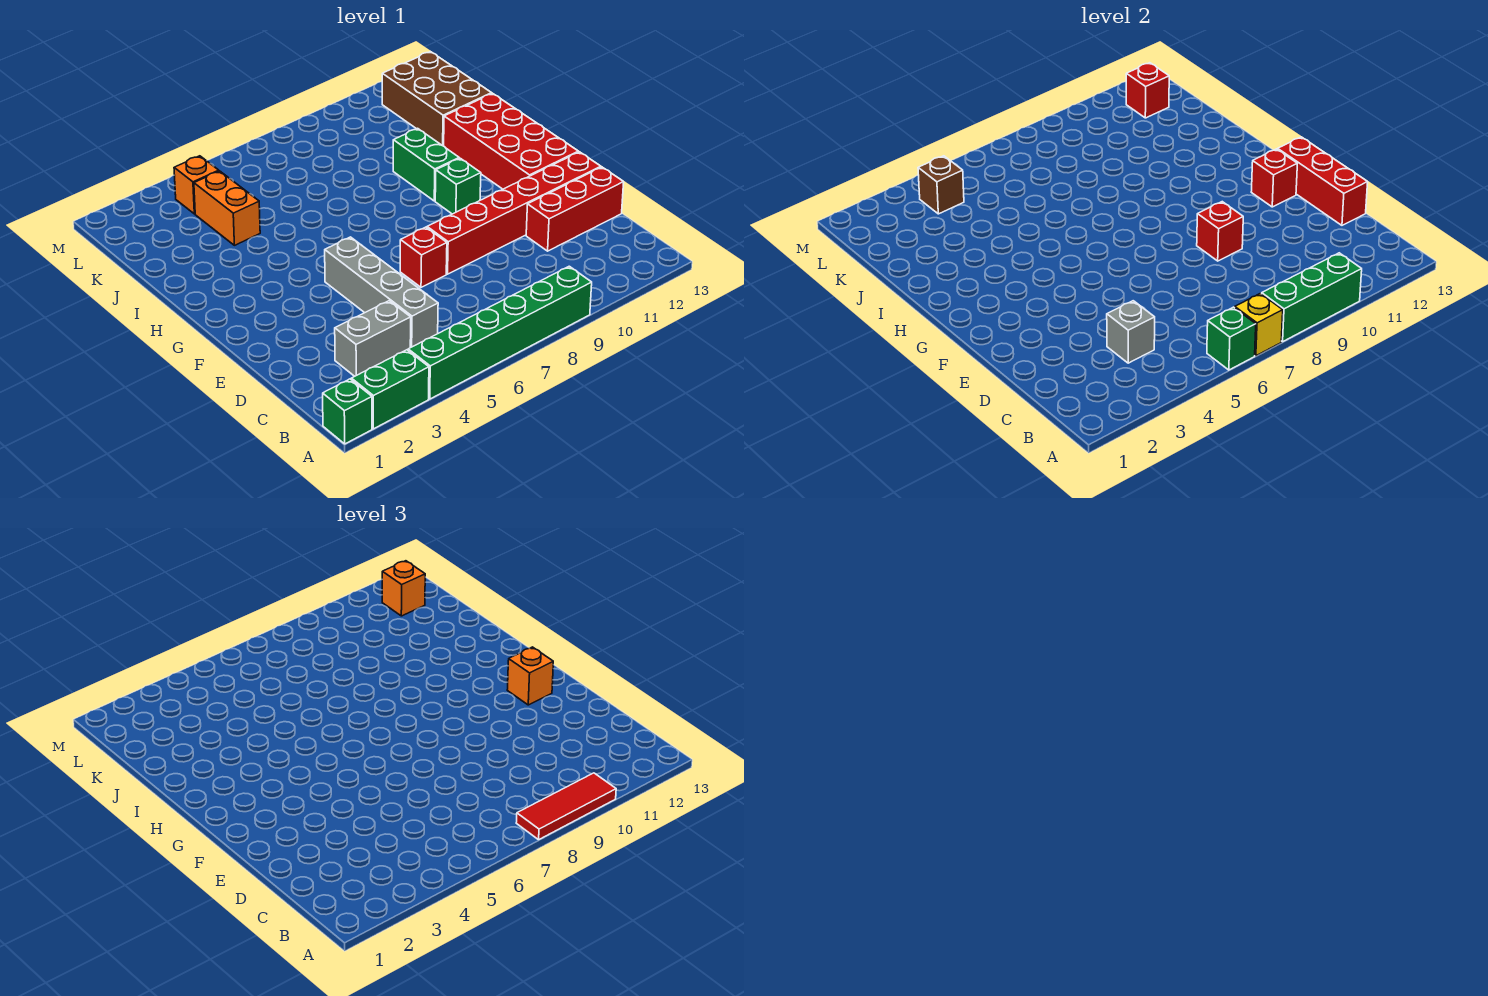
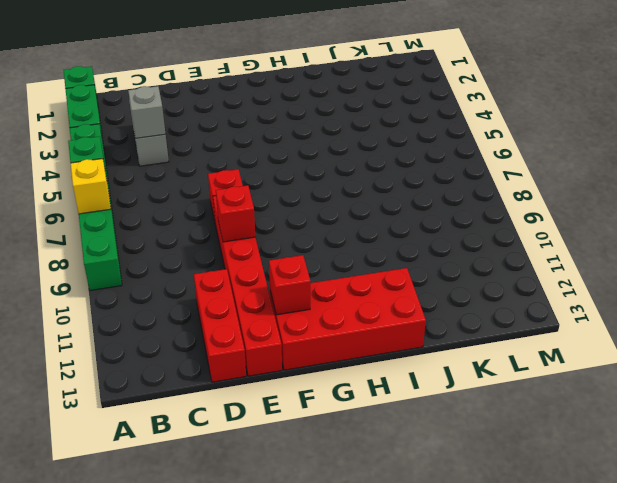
none -> grey 1x4 brick [325,237,438,348]
none -> green 1x1 brick [435,158,481,214]
none -> green 1x2 brick [393,128,459,201]

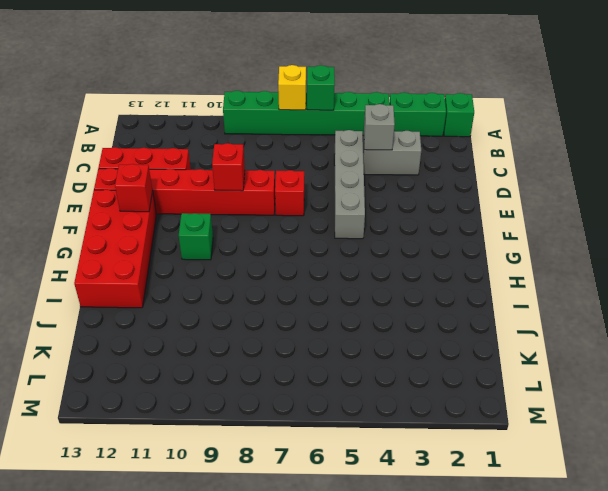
none -> green 1x2 brick [393,128,459,201]
none -> orange 1x2 brick [194,171,260,245]
none -> brown 2x3 brick [382,52,492,146]

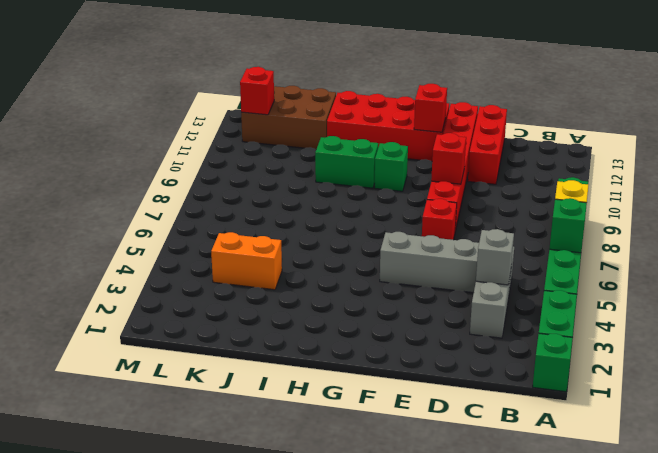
none -> orange 1x1 brick [174,156,219,214]
none -> green 1x3 brick [1262,253,1362,342]
none -> red 1x3 brick [1278,137,1368,225]

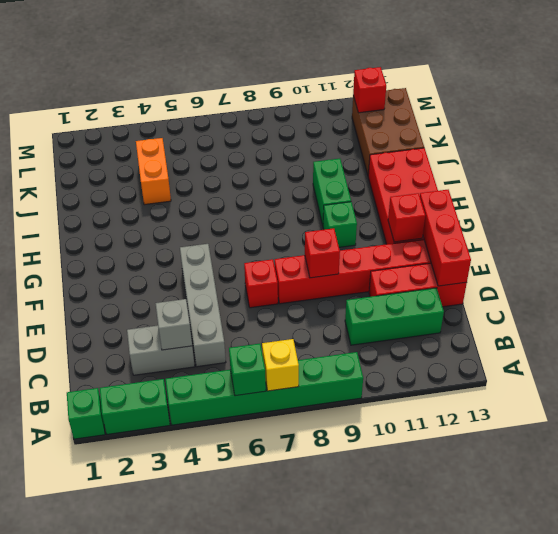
green 1x3 brick [345,288,444,345] -> green 1x3 brick moved to [1262,253,1362,342]
none -> orange 1x1 brick [174,156,219,214]
none -> brown 1x1 brick [918,156,964,214]
none -> red 1x3 tile [516,773,616,840]

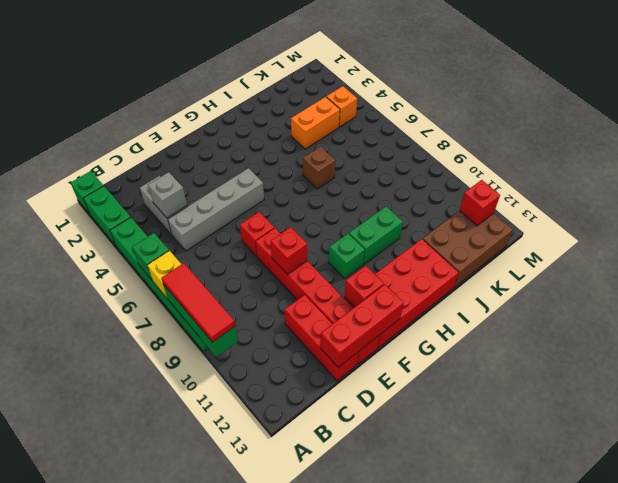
brown 1x1 brick [303,146,335,189] -> brown 1x1 brick moved to [918,156,964,214]
none -> orange 1x1 brick [507,647,553,705]
none -> orange 1x1 brick [382,561,425,616]

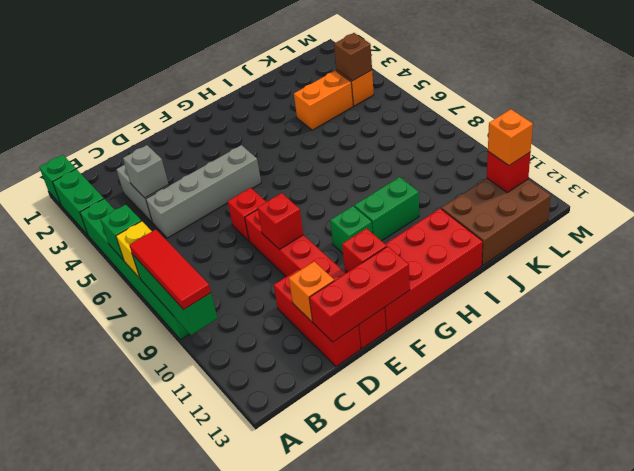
orange 1x1 brick [289,262,334,322] -> orange 1x1 brick moved to [507,647,553,705]

